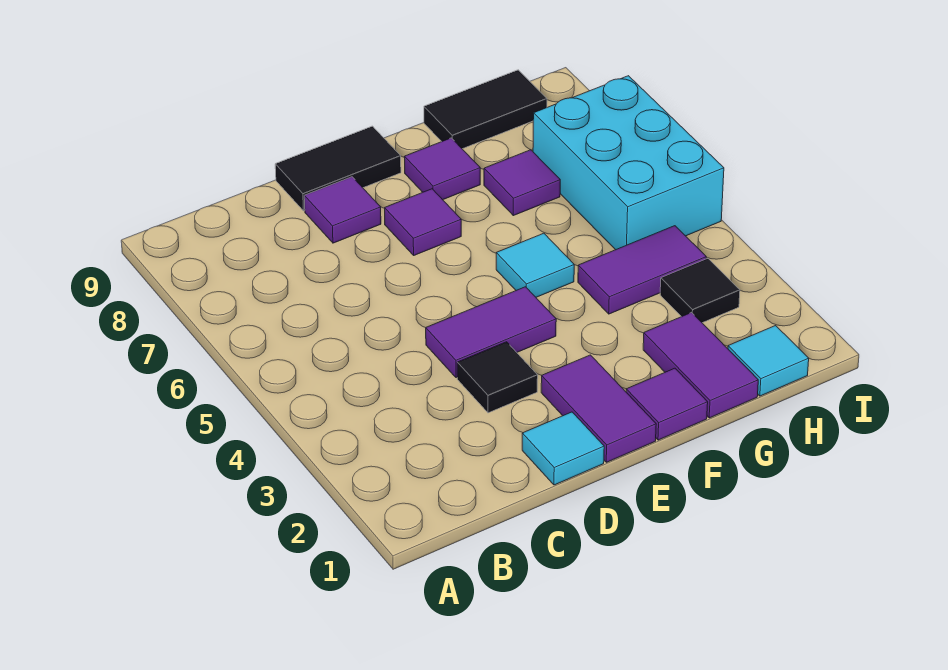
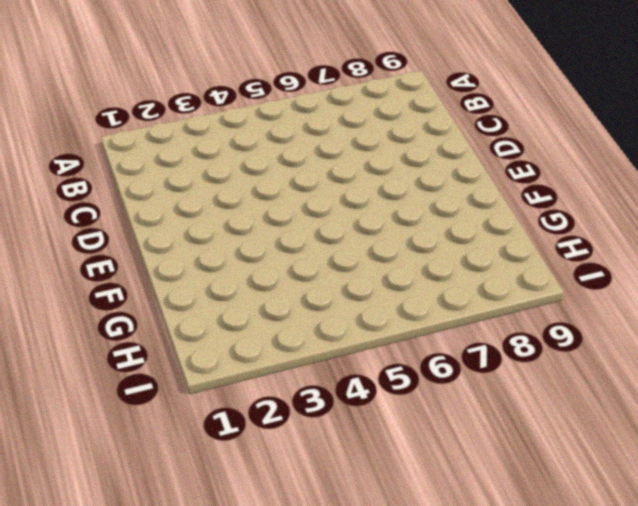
none -> cyan 1x1 tile [522,412,604,485]
none -> black 1x1 tile [457,342,538,413]
none -> purple 1x2 tile [426,287,556,378]

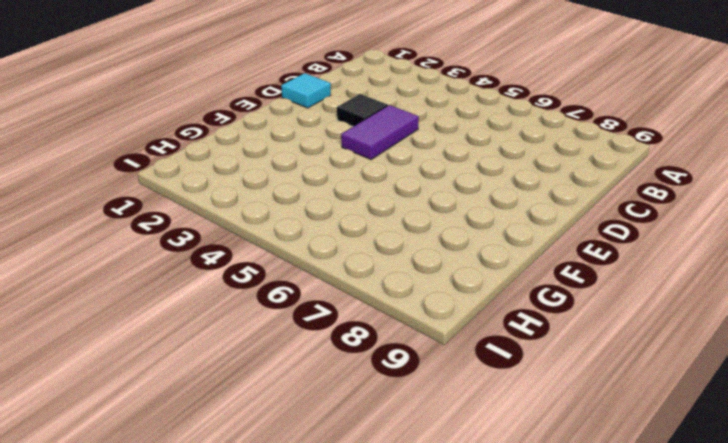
none -> purple 1x1 tile [304,177,381,243]
none -> black 1x2 tile [275,126,401,211]
none -> purple 1x2 tile [541,355,656,462]

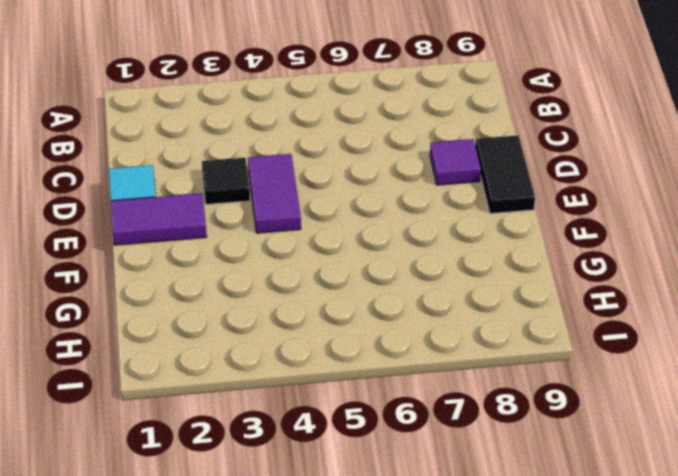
none -> purple 1x1 tile [385,189,461,255]
none -> purple 1x1 tile [626,368,708,440]
none -> cyan 1x1 tile [496,233,574,297]

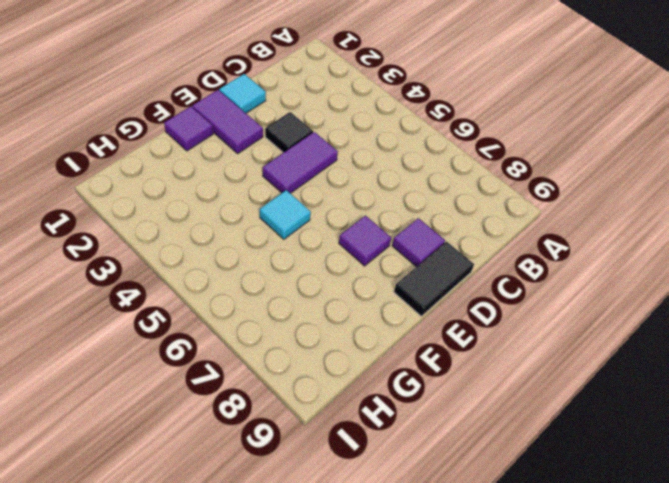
none -> purple 1x1 tile [404,138,480,200]
none -> purple 1x2 tile [643,313,758,418]
none -> purple 1x2 tile [578,226,706,314]

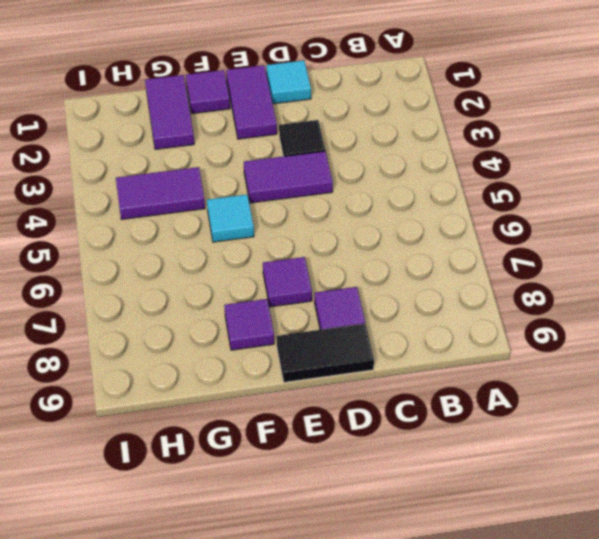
none -> purple 1x1 tile [484,150,560,216]
none -> black 1x2 tile [424,70,547,149]
none -> cyan 1x1 tile [728,326,809,396]

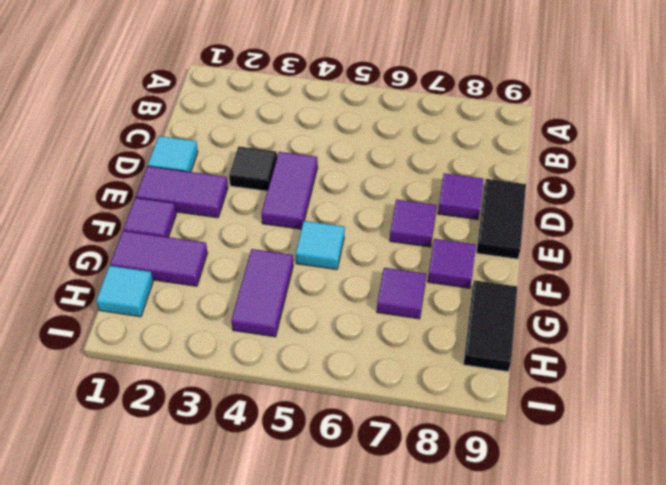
none -> black 1x1 tile [660,258,740,323]
none -> cyan 2x3 brick [533,76,724,250]

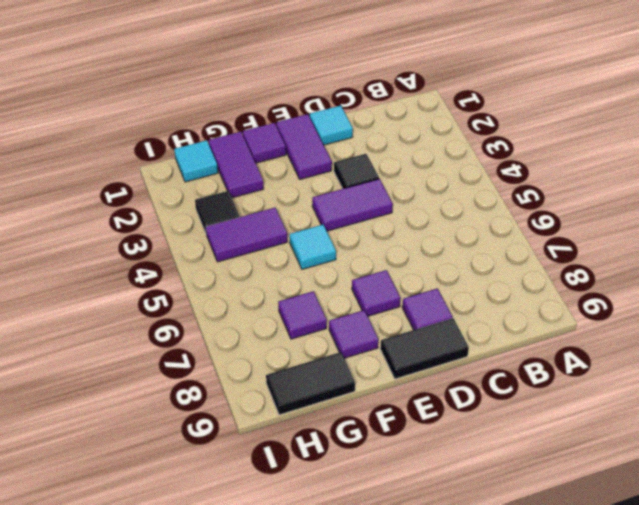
none -> cyan 2x3 brick [533,76,724,250]

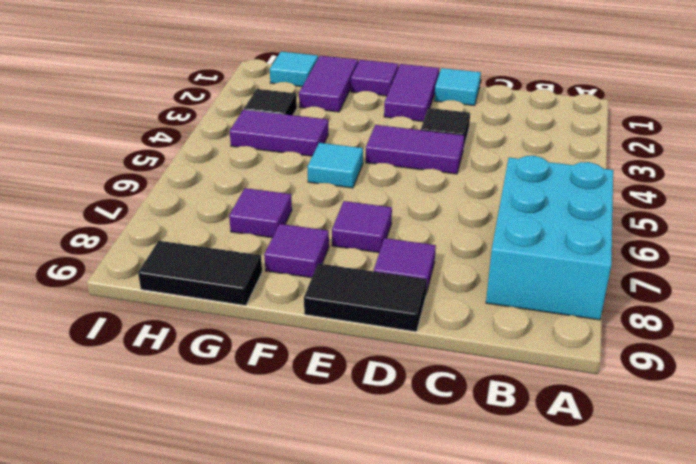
cyan 2x3 brick [486,156,613,320] -> cyan 2x3 brick moved to [533,76,724,250]

